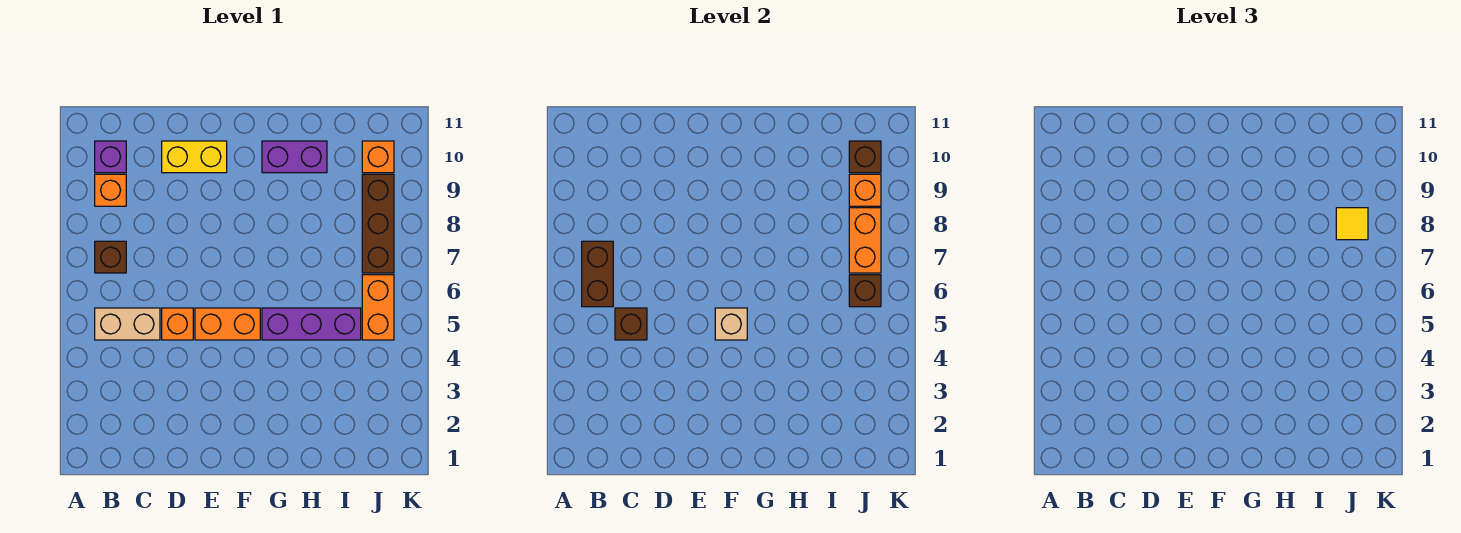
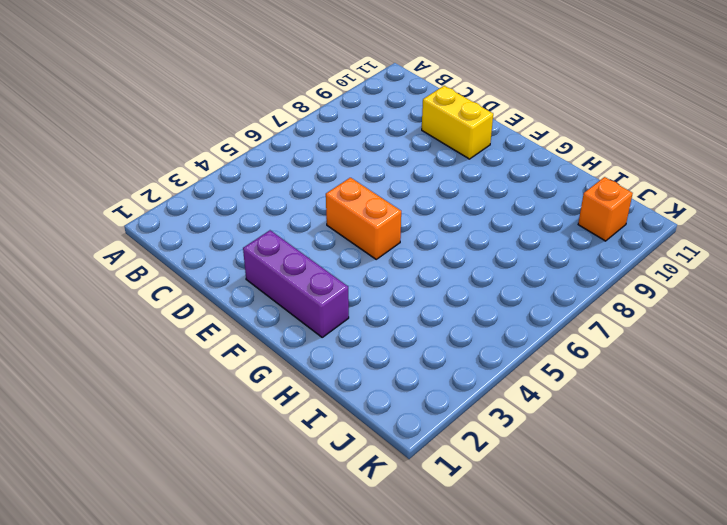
purple 1x3 brick [243,230,349,337] -> purple 1x3 brick moved to [262,308,361,340]
none -> tan 1x2 brick [95,308,160,340]
none -> brown 1x1 brick [95,241,126,273]
none -> orange 1x1 brick [95,174,126,206]

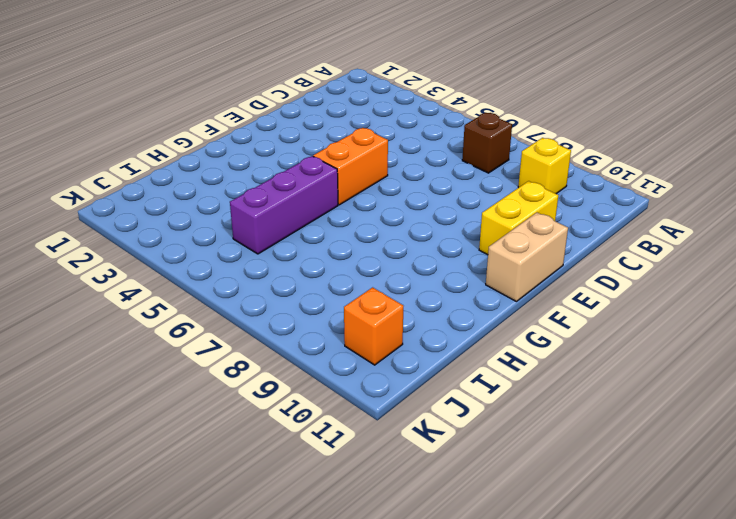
yellow 1x1 brick [518,138,571,194] -> orange 1x1 brick [95,174,126,206]
tan 1x2 brick [486,213,568,302] -> tan 1x2 brick moved to [95,308,160,340]
none -> purple 1x1 brick [95,141,126,173]
none -> orange 1x1 brick [162,308,193,340]
none -> purple 1x2 brick [262,141,327,173]

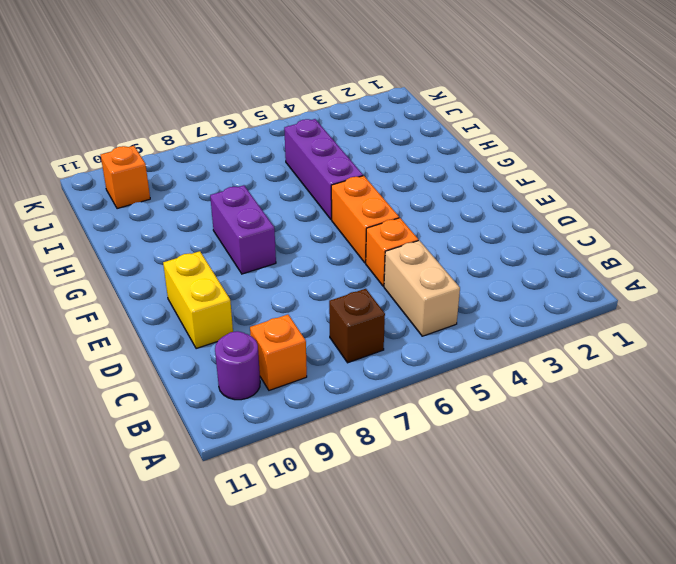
purple 1x1 round brick [215,331,260,400] -> purple 1x1 brick [95,141,126,173]
purple 1x2 brick [210,185,276,274] -> purple 1x2 brick moved to [262,141,327,173]
none -> orange 1x2 brick [362,275,394,340]
none -> brown 1x3 brick [362,174,394,273]
none -> brown 1x2 brick [582,241,613,307]

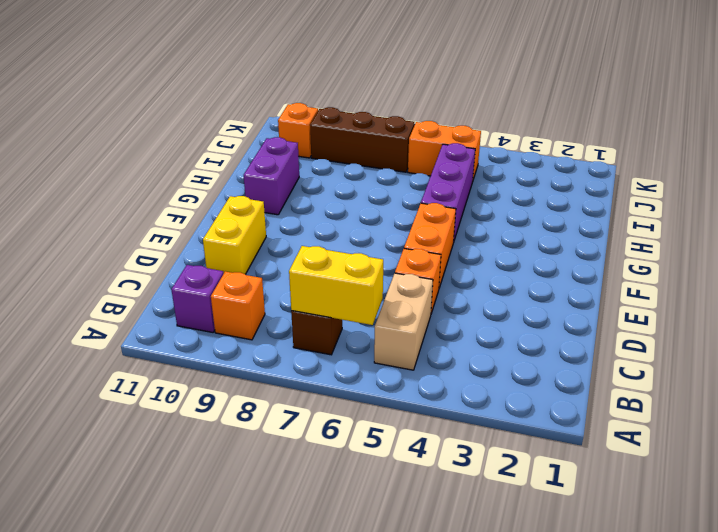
yellow 1x2 brick [289,246,383,325] -> brown 1x2 brick [582,241,613,307]
none -> brown 1x1 brick [615,308,647,340]
none -> tan 1x1 brick [715,308,747,340]
none -> brown 1x1 brick [849,275,881,307]

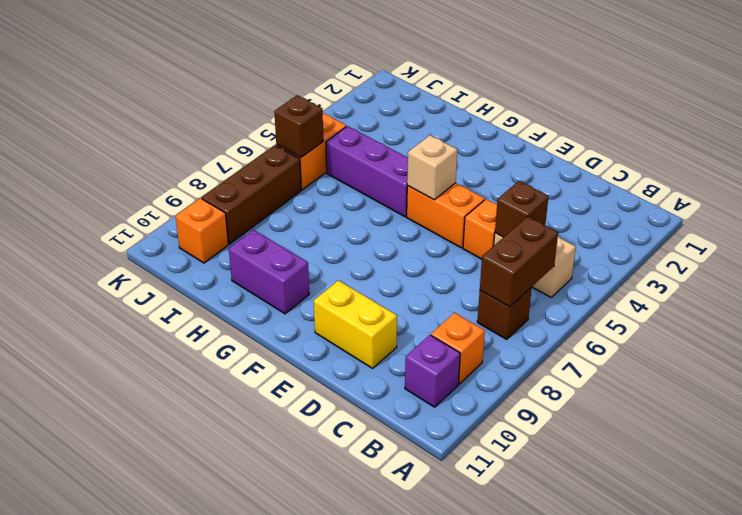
none -> orange 1x2 brick [849,208,881,273]
none -> orange 1x1 brick [849,174,881,206]
none -> brown 1x1 brick [849,141,881,173]

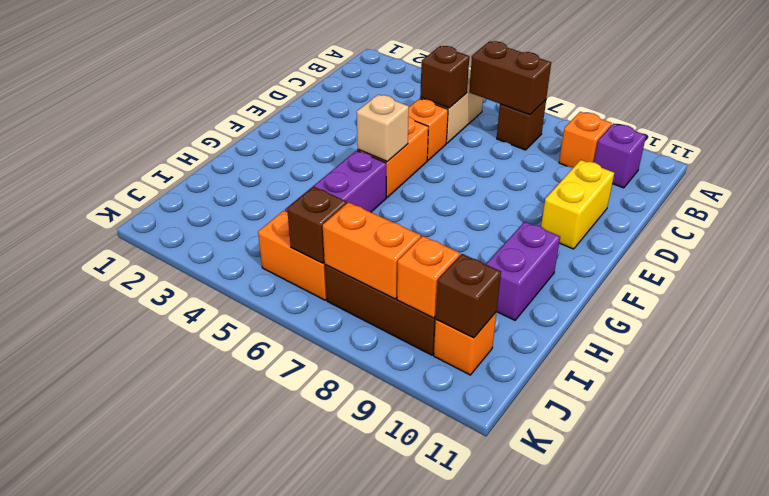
none -> yellow 1x1 tile [1336,208,1368,240]

